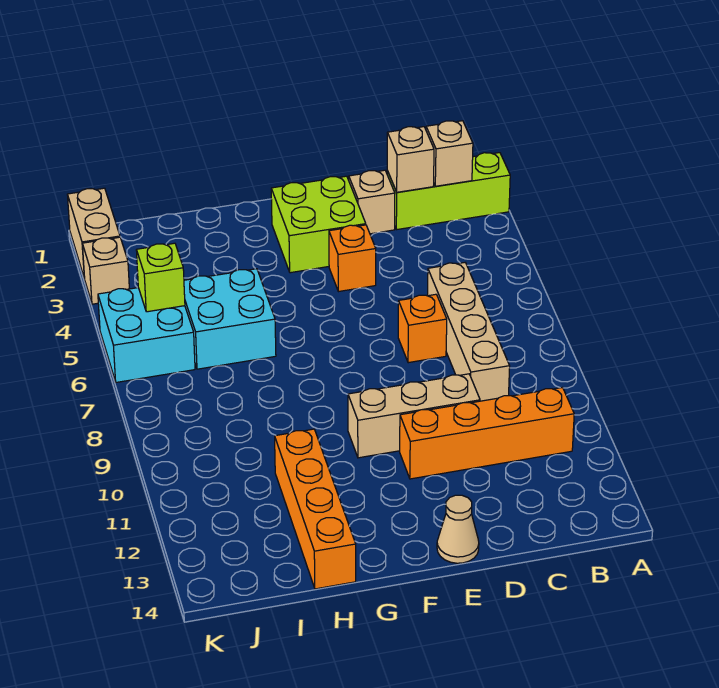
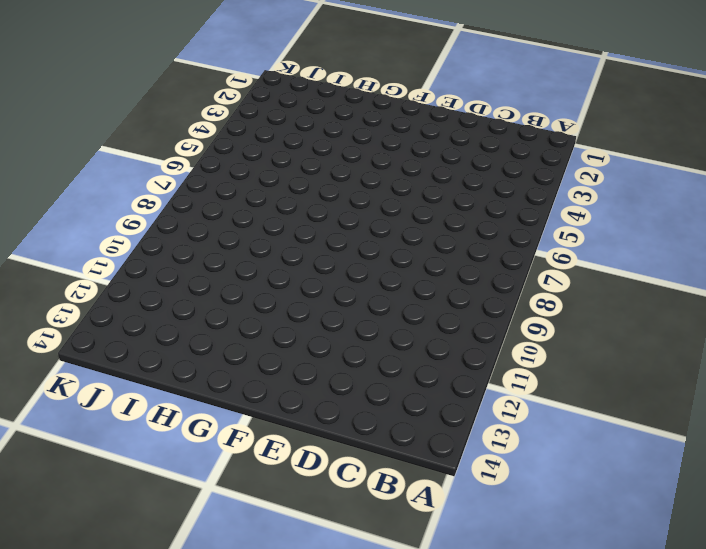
none -> lime 1x3 brick [387,153,510,229]
none -> orange 1x4 brick [400,388,574,479]
none -> tan 1x4 brick [427,263,510,401]

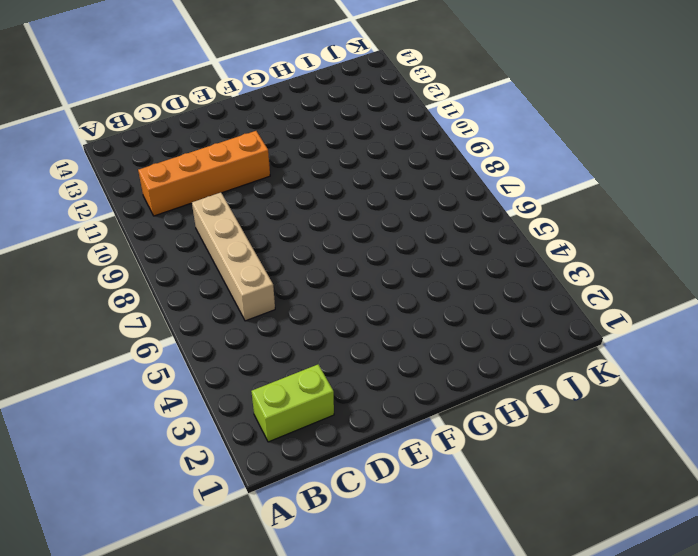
lime 1x2 brick [251,365,334,442] -> lime 1x3 brick [387,153,510,229]
none -> tan 1x1 brick [349,170,395,234]
none -> orange 1x1 brick [398,294,447,363]
none -> tan 1x3 brick [348,374,480,458]

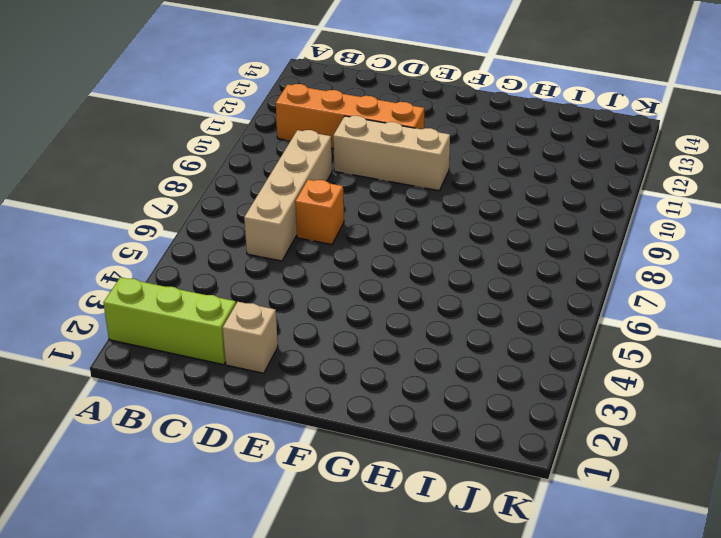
none -> lime 2x2 brick [271,176,366,273]
none -> orange 1x1 brick [329,225,376,292]
none -> tan 1x1 cone [437,495,479,563]

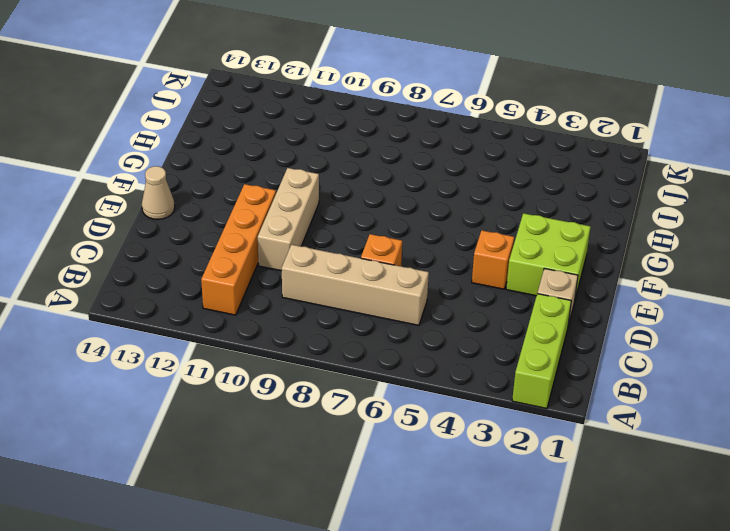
none -> cyan 2x2 brick [184,269,276,369]
none -> orange 1x4 brick [275,429,356,589]
none -> cyan 2x2 brick [98,288,195,382]

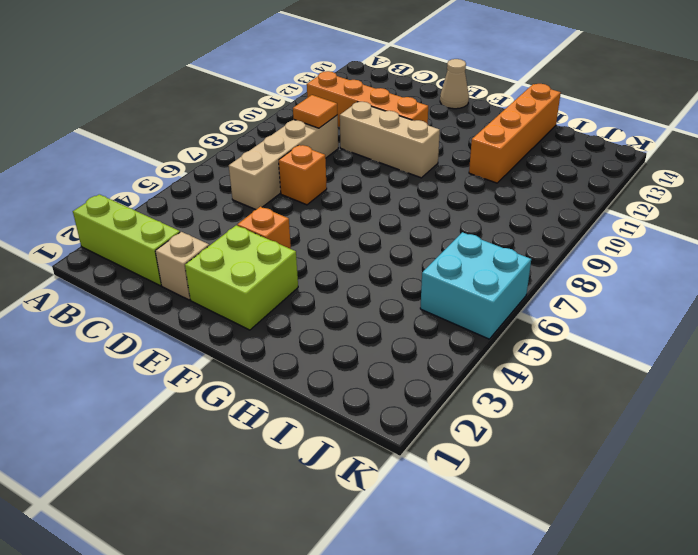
orange 1x1 tile [293,95,337,128] -> none
none -> cyan 2x2 brick [184,269,276,369]
none -> tan 1x2 brick [67,188,120,279]
none -> tan 1x1 brick [82,237,129,304]

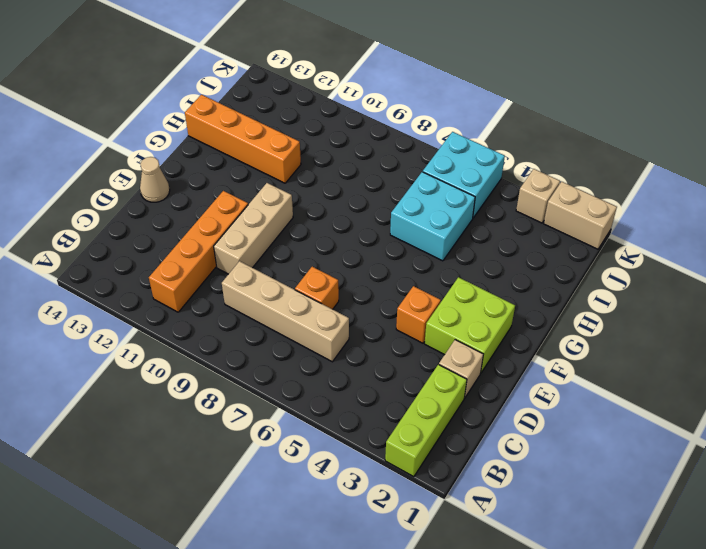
none -> tan 1x1 brick [426,121,473,186]
none -> tan 1x1 brick [387,127,434,192]
none -> lime 1x1 brick [136,243,185,312]

